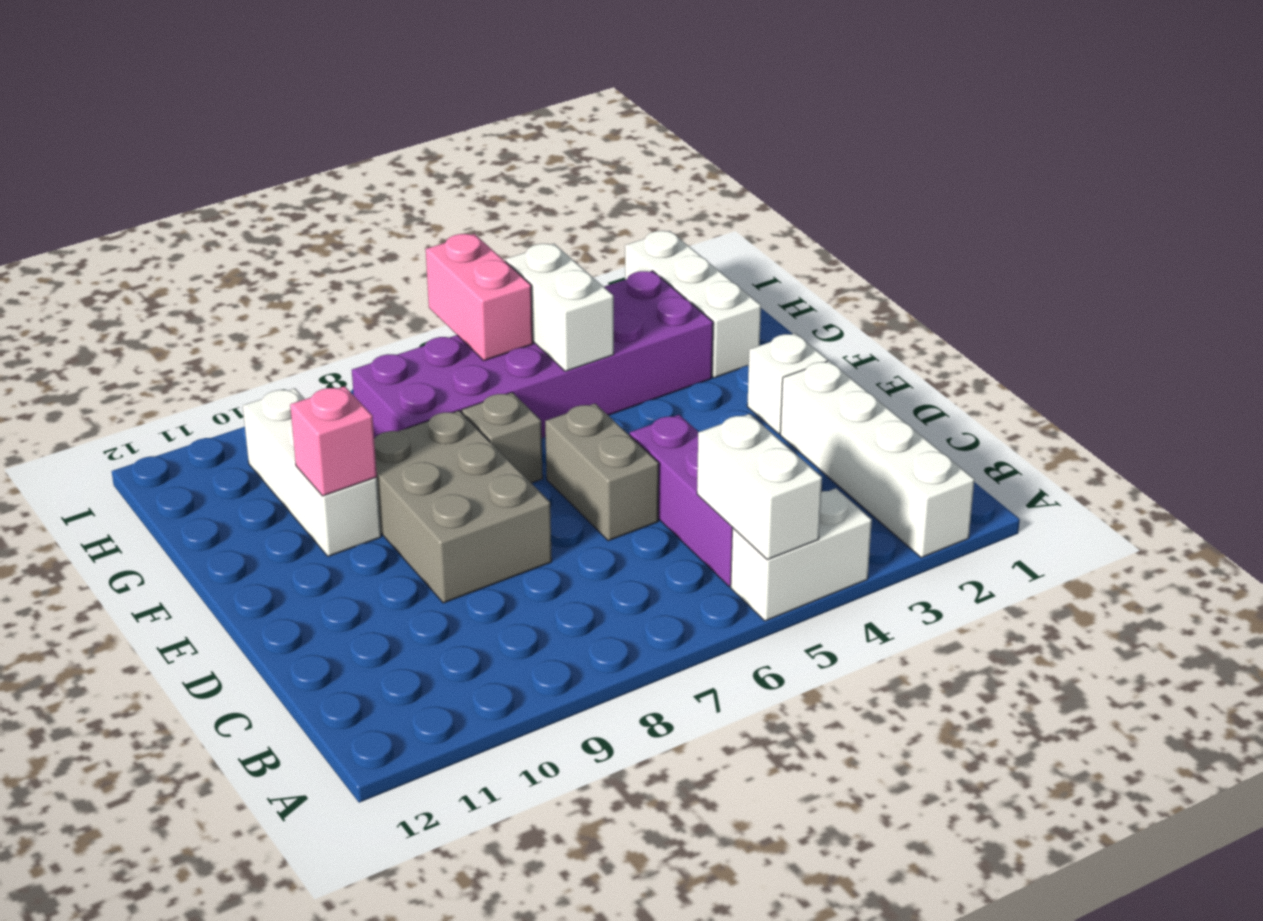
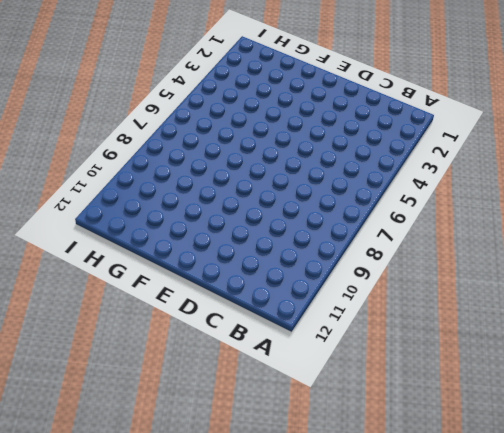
none -> white 1x4 brick [780,361,974,558]
none -> white 1x2 brick [731,488,872,621]
none -> purple 1x3 brick [630,415,733,586]

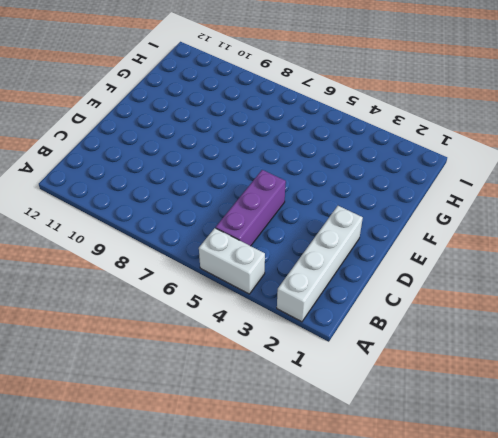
none -> grey 1x2 brick [545,404,659,541]
none -> grey 2x3 brick [374,411,552,603]
none -> white 1x1 brick [747,333,828,434]

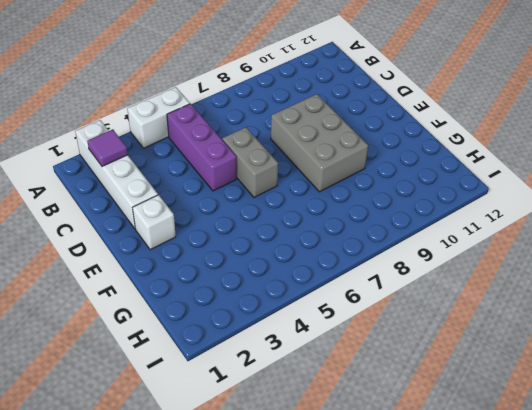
purple 1x1 tile [87,130,128,166] -> none
none -> grey 1x1 brick [462,392,543,483]
none -> white 1x3 brick [243,388,381,556]
none -> white 1x3 brick [625,231,761,378]

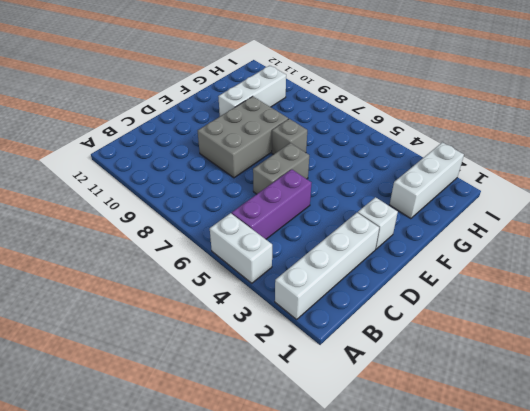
none -> purple 2x6 brick [352,271,713,438]
none -> white 1x2 brick [697,414,822,560]
none -> pink 1x1 brick [290,386,377,496]

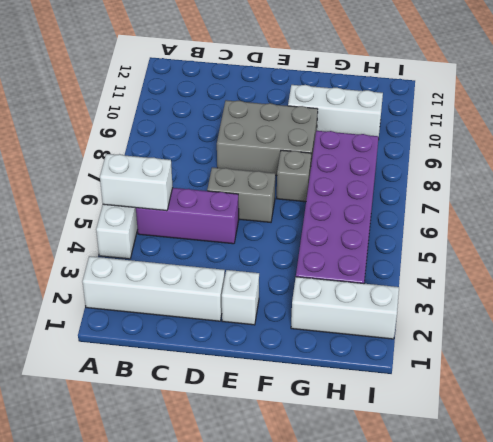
none -> pink 1x1 brick [290,386,377,496]
none -> white 1x2 brick [506,244,614,371]
none -> pink 1x2 brick [426,234,533,361]

